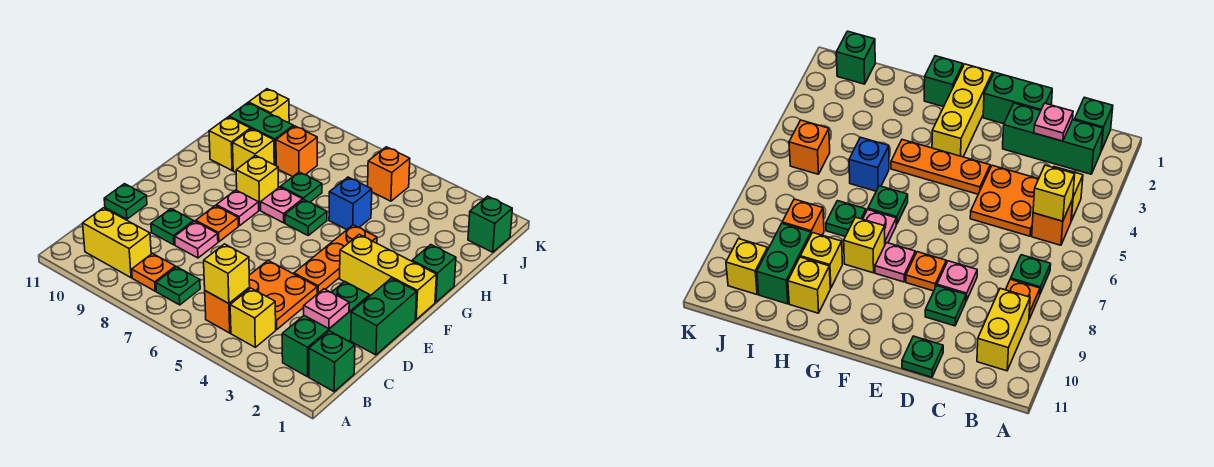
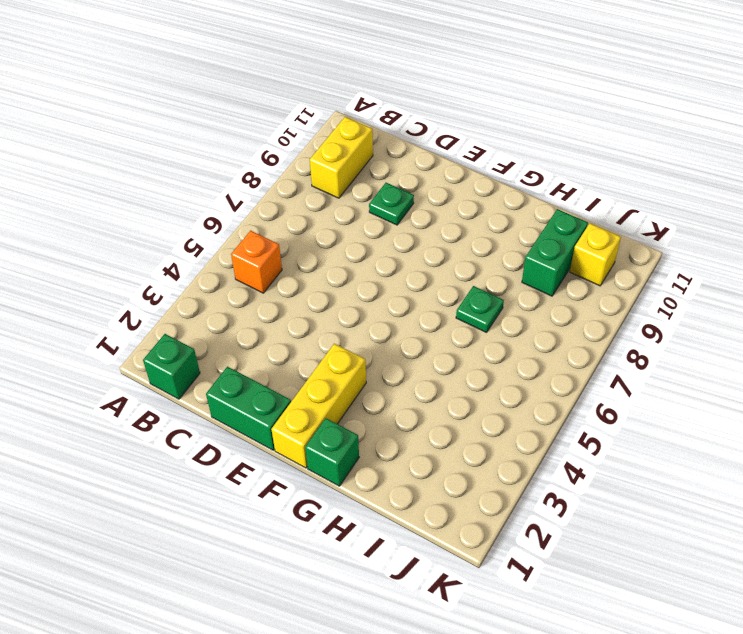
none -> green 1x3 brick [282,281,370,377]
none -> yellow 1x1 brick [230,288,276,347]
none -> green 1x1 plate [156,267,200,305]
none -> orange 1x1 plate [132,253,175,291]

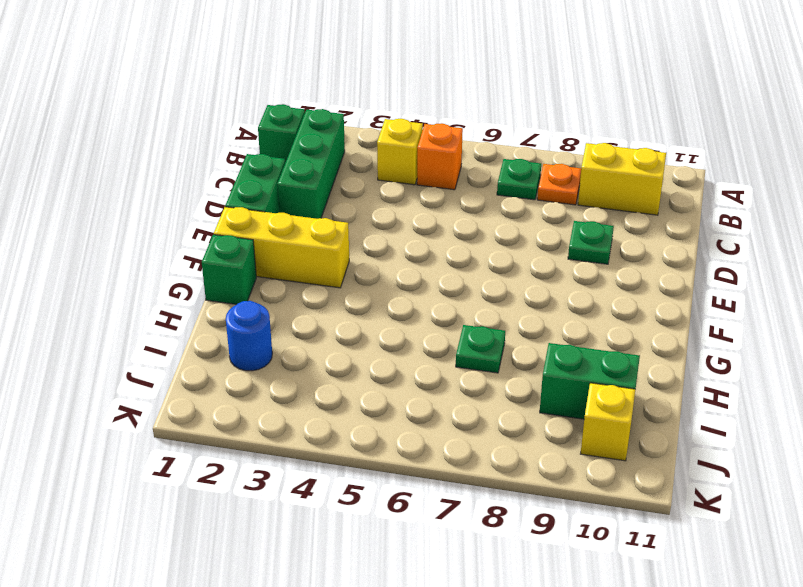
blue 1x1 round brick [226,301,272,371] -> none
none -> orange 2x2 plate [249,261,317,330]
none -> pink 1x1 plate [175,221,218,258]
none -> green 1x1 plate [104,184,147,219]
none -> orange 1x3 plate [294,225,377,294]

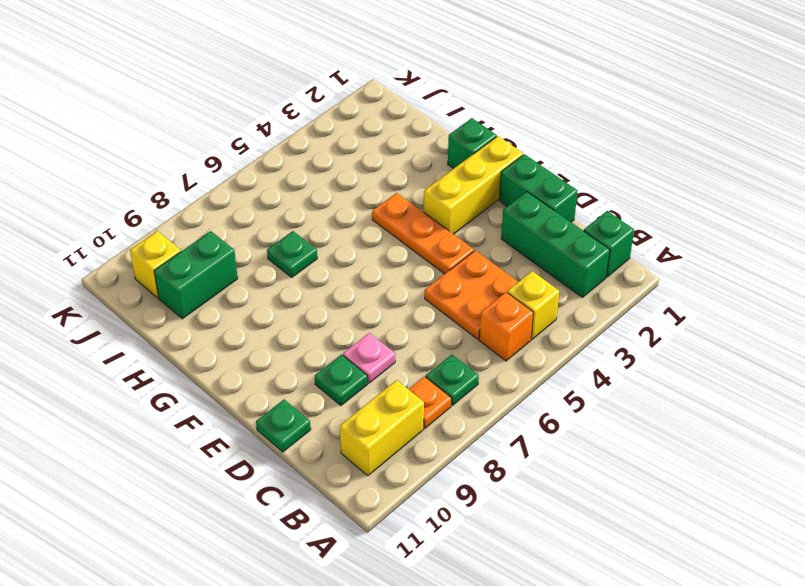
none -> orange 1x1 plate [196,206,238,242]
none -> pink 1x1 plate [216,190,259,226]
none -> green 1x1 plate [285,200,327,235]
none -> pink 1x1 plate [261,187,303,223]

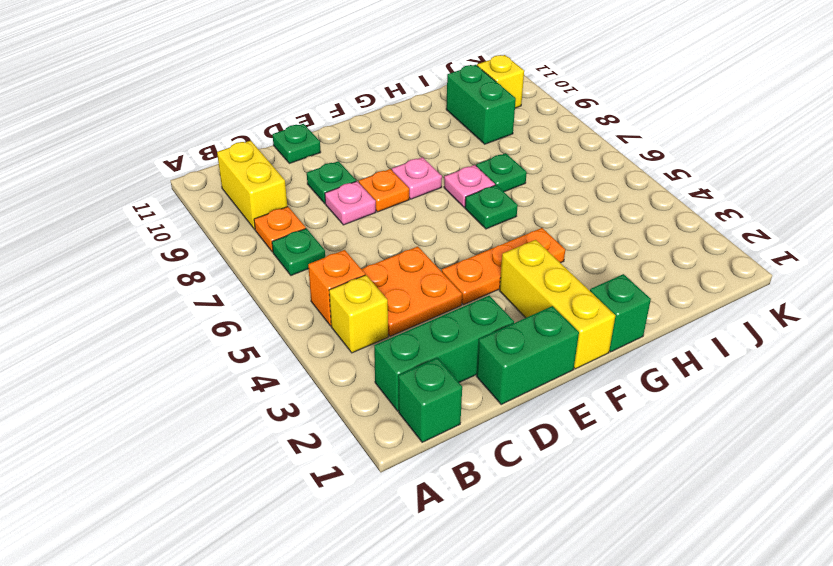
none -> yellow 1x1 brick [236,155,278,210]
none -> blue 1x1 brick [329,177,372,230]
none -> yellow 1x1 brick [233,129,274,172]
none -> yellow 1x1 brick [209,117,250,170]

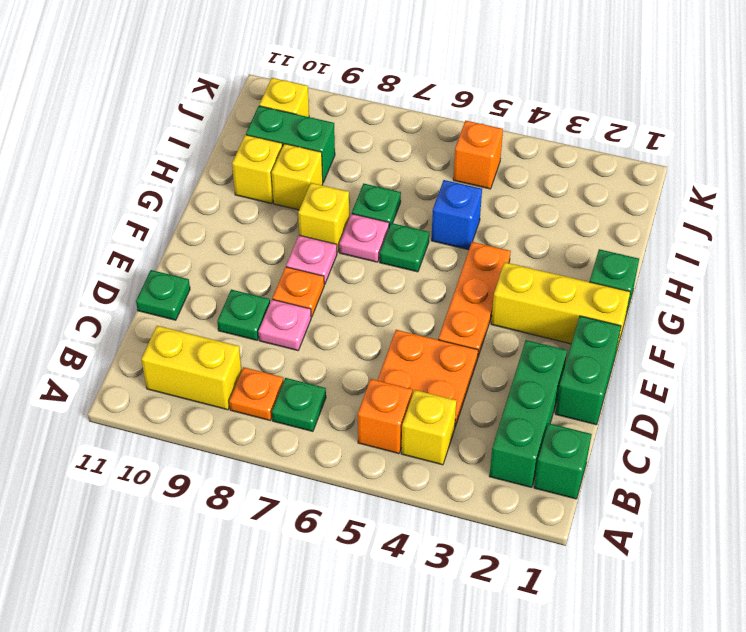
none -> orange 1x1 brick [276,126,317,177]
none -> green 1x1 brick [468,196,512,252]
none -> yellow 1x1 brick [204,244,250,304]
none -> pink 1x1 plate [304,289,349,329]

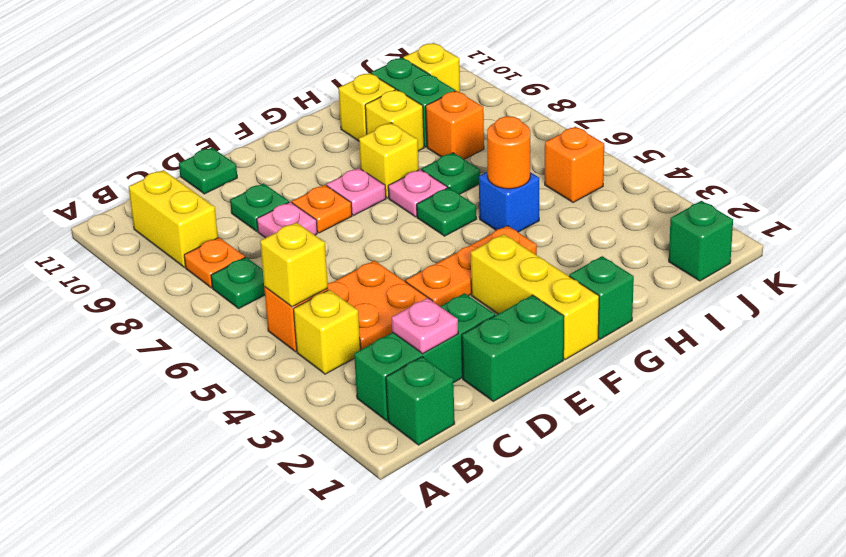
orange 1x1 round brick [487,116,530,189] -> none

